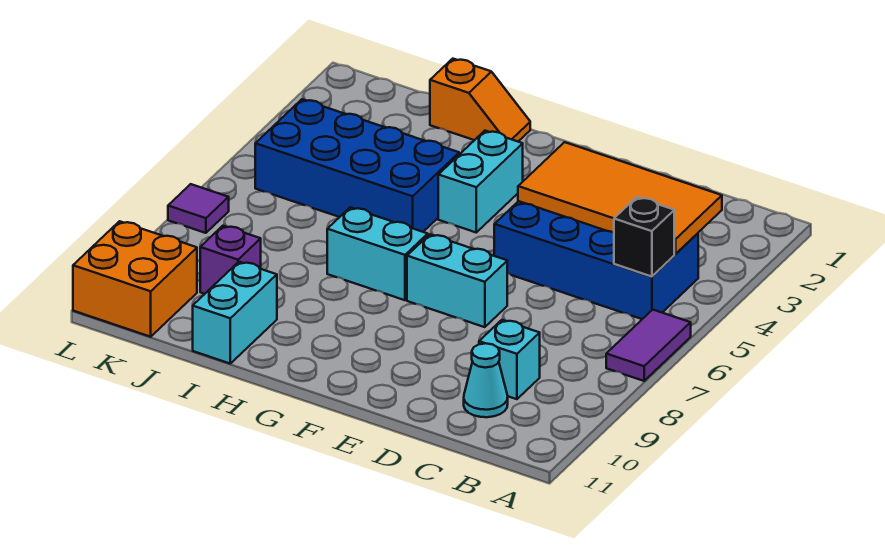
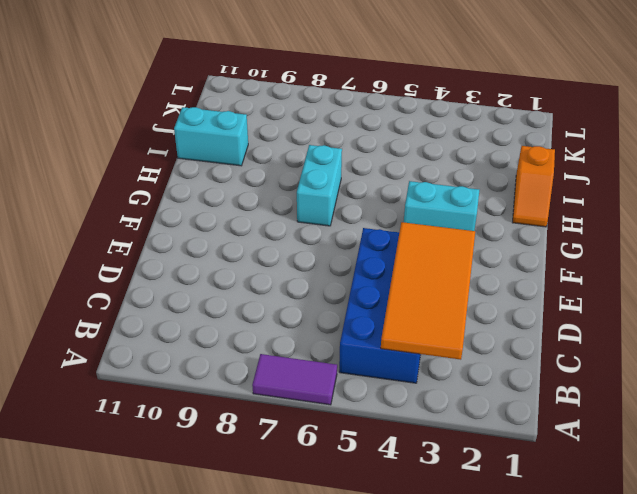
none -> cyan 1x1 brick [479,320,540,399]
none -> cyan 1x1 cone [464,343,508,417]
none -> cyan 1x2 brick [407,234,507,327]

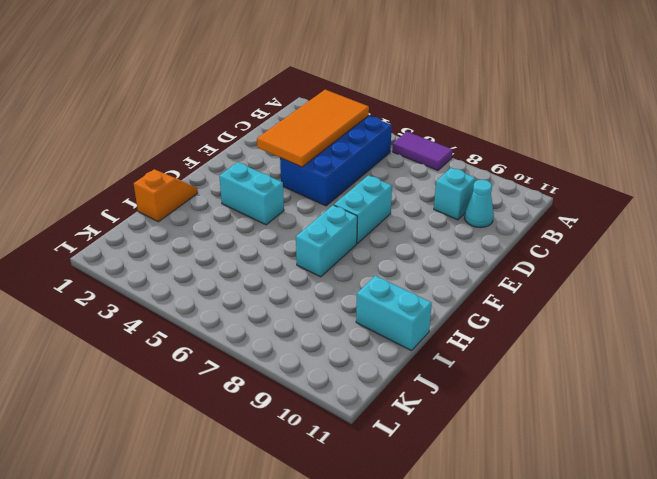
none -> blue 2x4 brick [255,99,459,232]
none -> purple 1x1 brick [200,226,261,294]
none -> orange 2x2 brick [73,221,197,337]

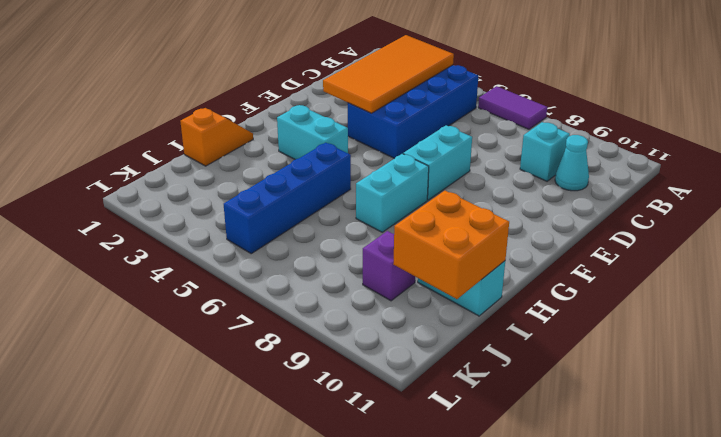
blue 1x4 brick [224,143,351,254] -> blue 2x4 brick [255,99,459,232]
orange 2x2 brick [393,191,509,299] -> orange 2x2 brick moved to [73,221,197,337]
none -> purple 1x1 tile [168,184,229,233]
none -> black 1x1 brick [614,197,674,277]

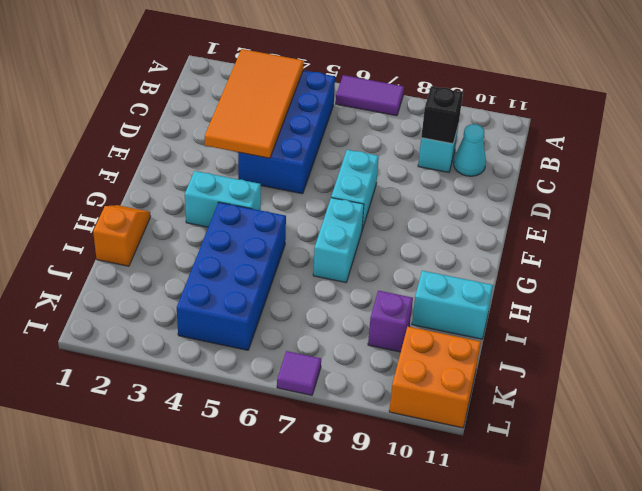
black 1x1 brick [421,86,463,144] -> black 1x1 brick moved to [614,197,674,277]

